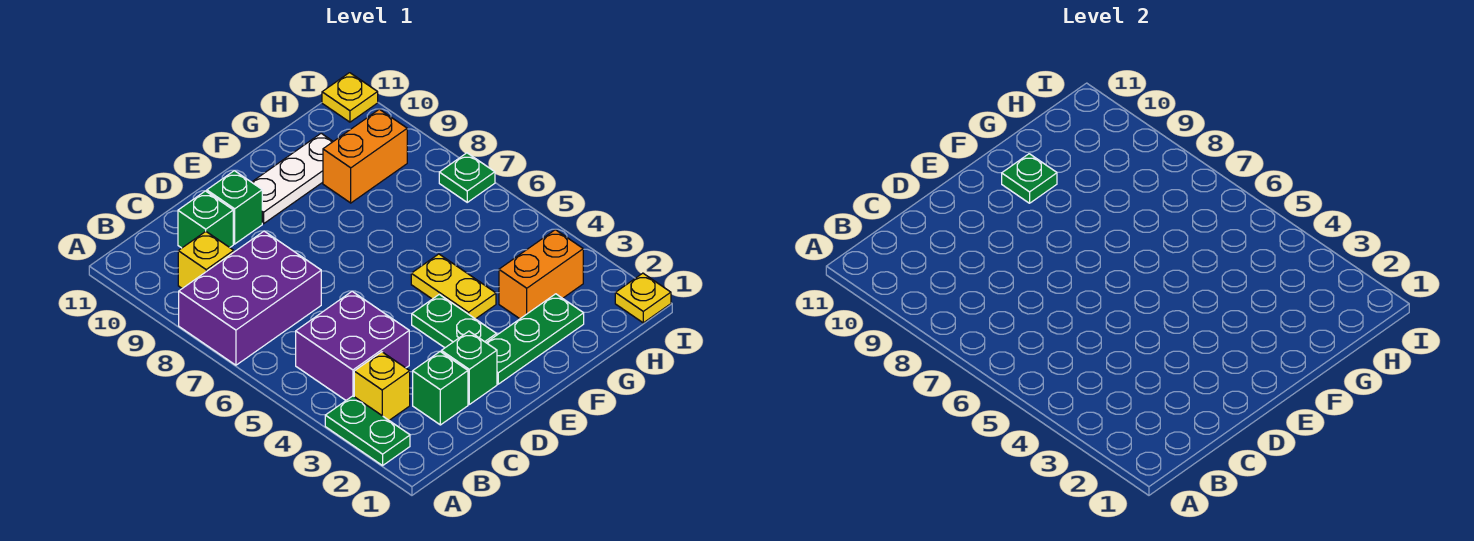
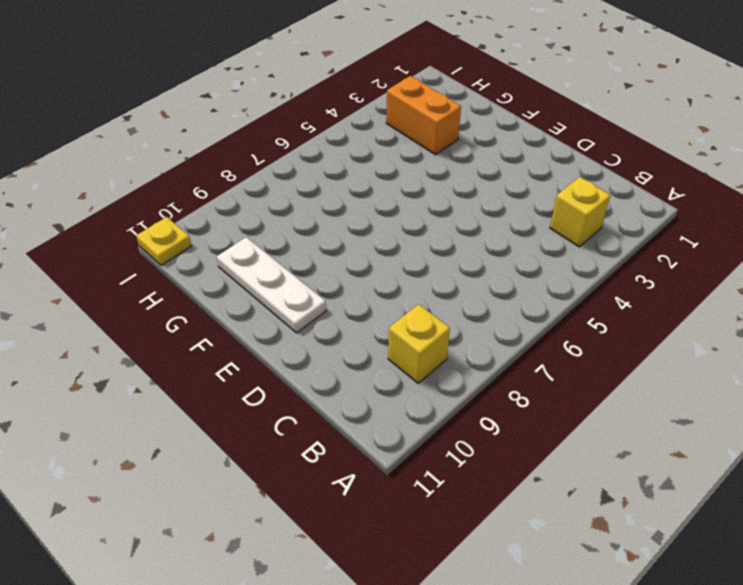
none -> green 1x2 plate [325,396,410,465]
none -> purple 2x3 brick [179,231,321,365]
none -> purple 2x2 brick [296,291,409,400]

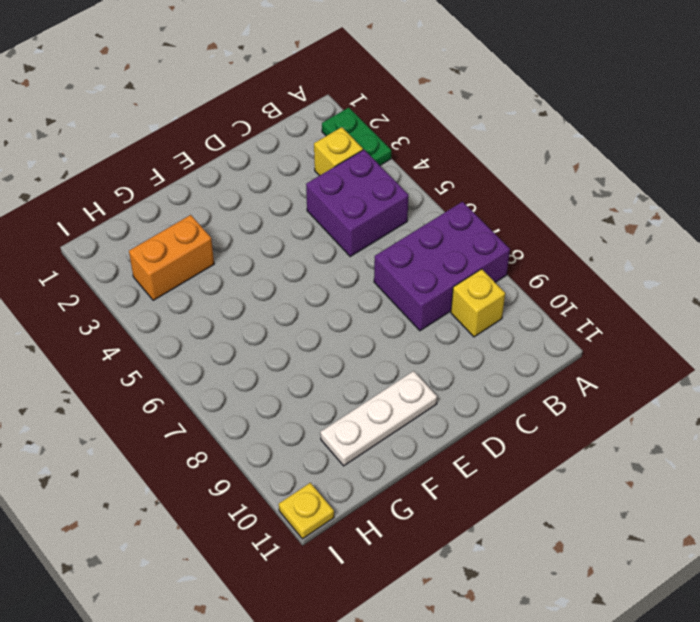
none -> green 1x1 brick [413,352,468,425]
none -> green 1x1 brick [178,191,233,248]
none -> green 1x1 brick [441,331,497,404]

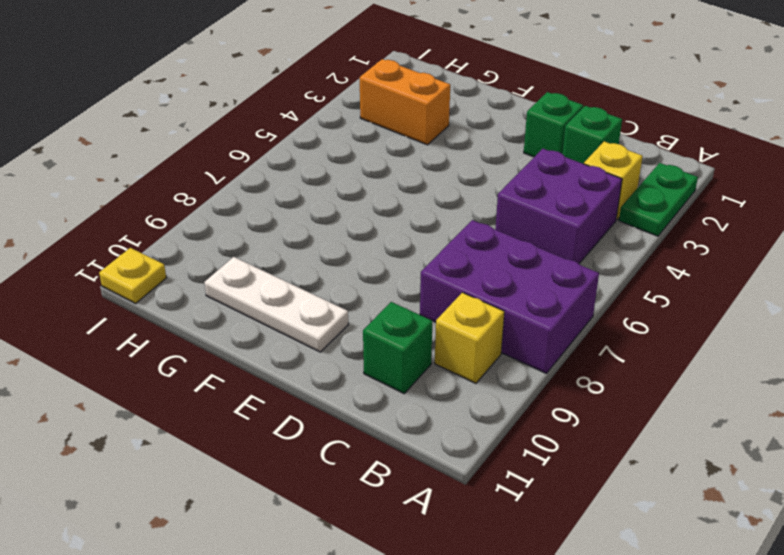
none -> green 1x1 brick [207,171,262,244]
none -> green 1x3 plate [486,294,584,384]
none -> green 1x2 plate [412,294,497,348]

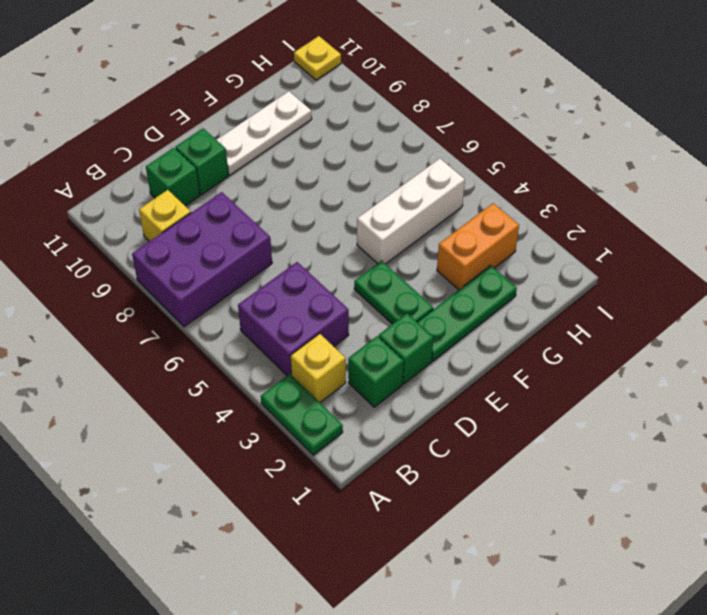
white 1x3 brick [357,158,465,264] -> yellow 1x2 plate [411,254,496,319]
none -> orange 1x2 brick [323,109,407,203]
none -> yellow 1x1 plate [615,273,671,323]
none -> green 1x1 plate [439,153,495,202]

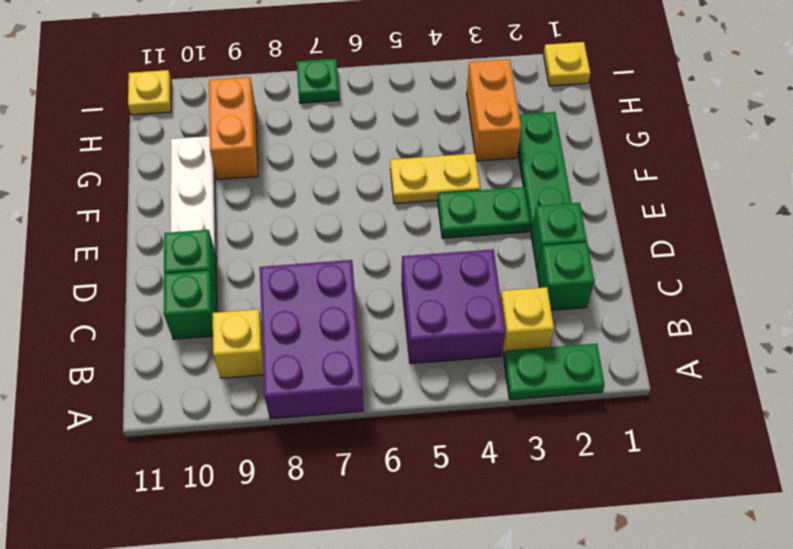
none -> green 1x1 plate [1002,154,1057,203]

